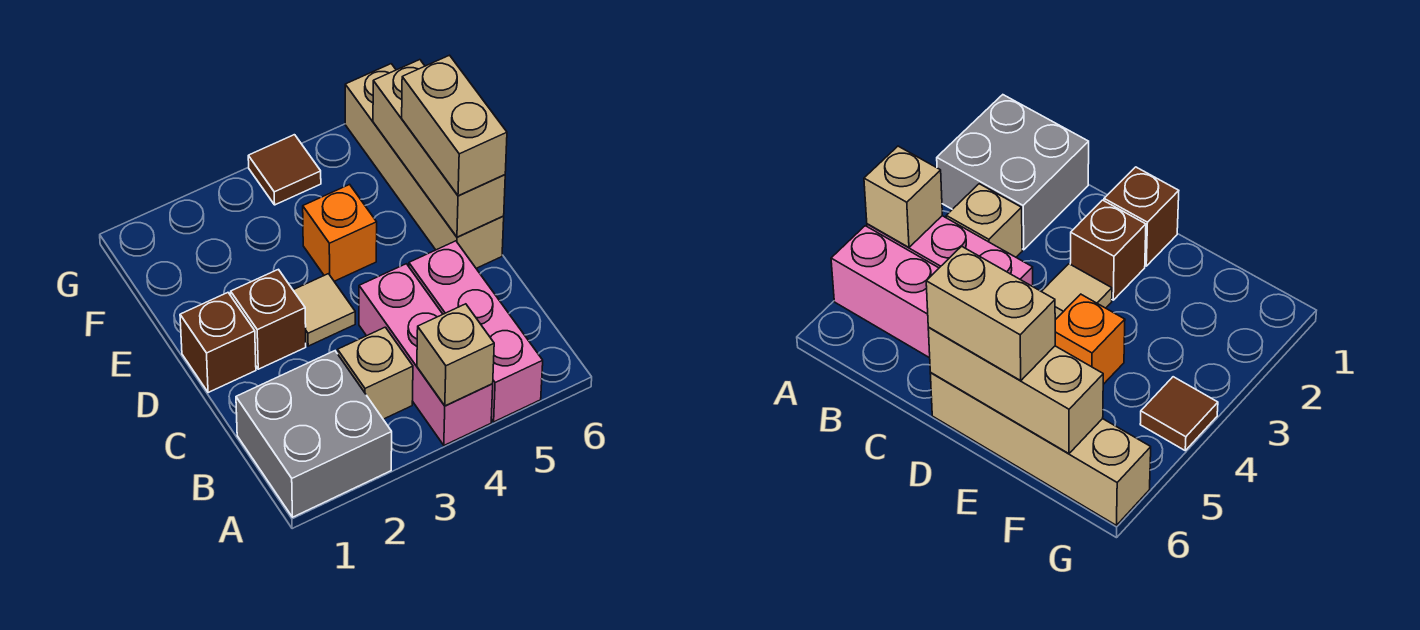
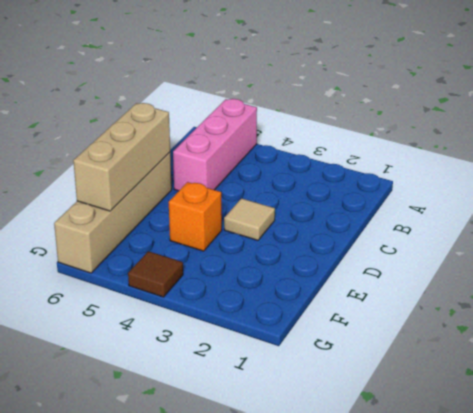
none -> grey 2x2 brick [236,351,392,517]
none -> pink 1x3 brick [359,264,493,445]
none -> tan 1x1 brick [338,327,413,419]

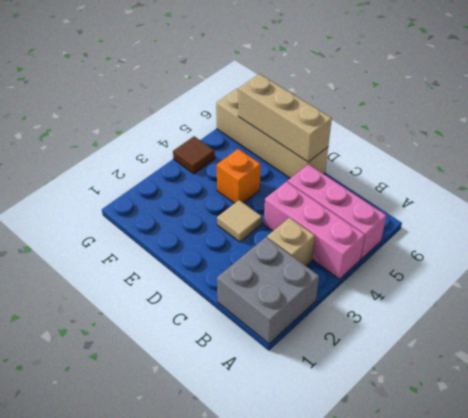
none -> brown 1x1 brick [180,293,256,393]
none -> brown 1x1 brick [231,269,306,369]
none -> tan 1x1 brick [417,304,494,406]

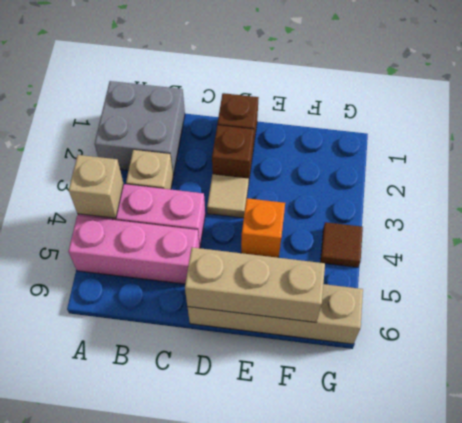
none -> tan 1x2 brick [402,55,507,196]

